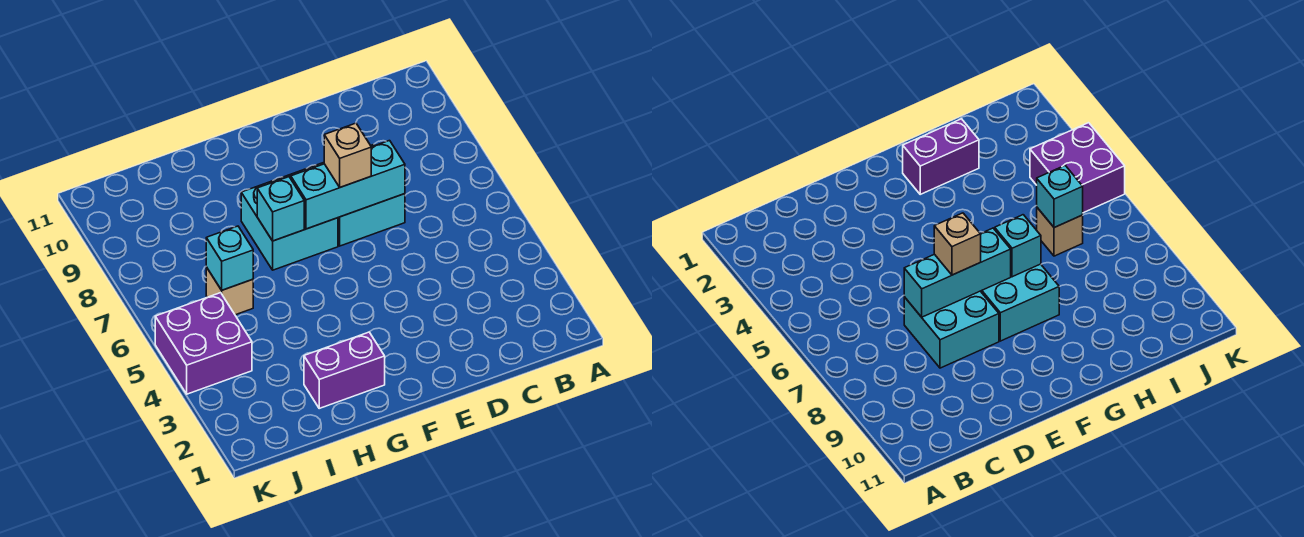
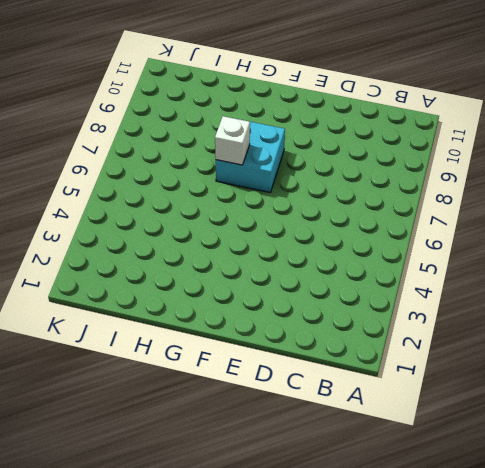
white 1x1 brick [215,116,250,165] -> cyan 1x1 brick [257,177,304,241]
none -> cyan 2x2 brick [308,144,405,246]
none -> purple 1x2 brick [304,332,385,408]

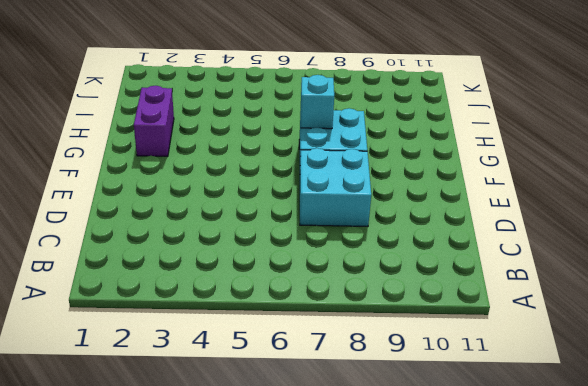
none -> tan 1x1 brick [206,267,253,315]
none -> purple 2x2 brick [155,293,252,394]

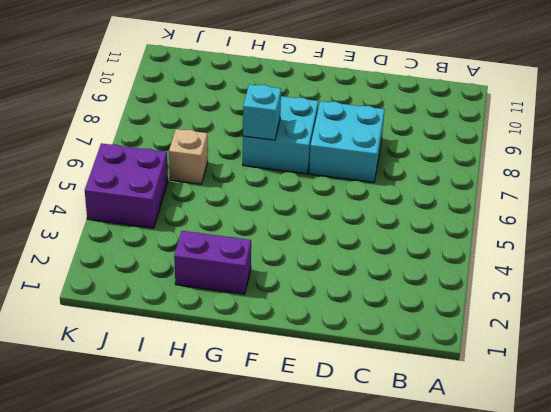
none -> cyan 1x3 brick [291,141,405,229]
none -> cyan 1x1 brick [206,226,253,290]

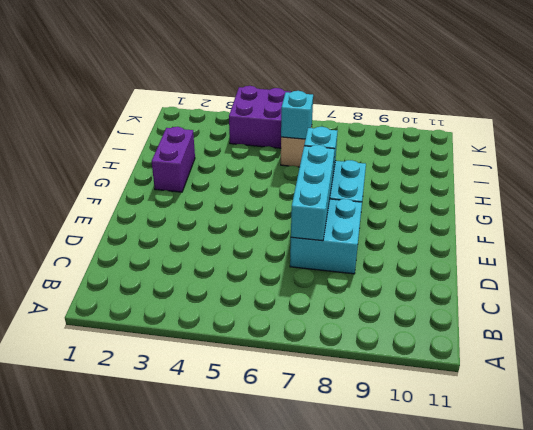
none -> tan 1x1 brick [324,123,371,187]

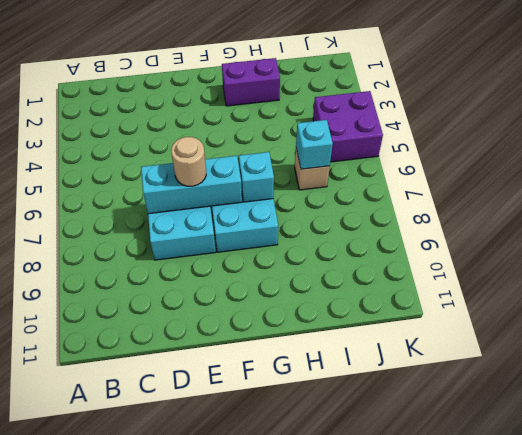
tan 1x1 round brick [171,137,206,186] -> tan 1x1 brick [324,123,371,187]

